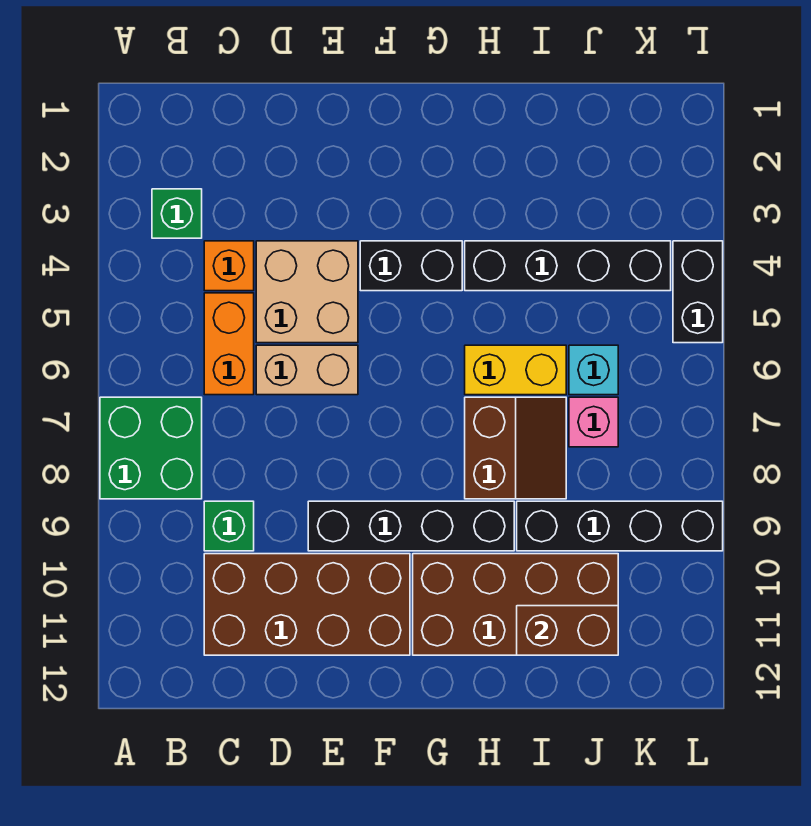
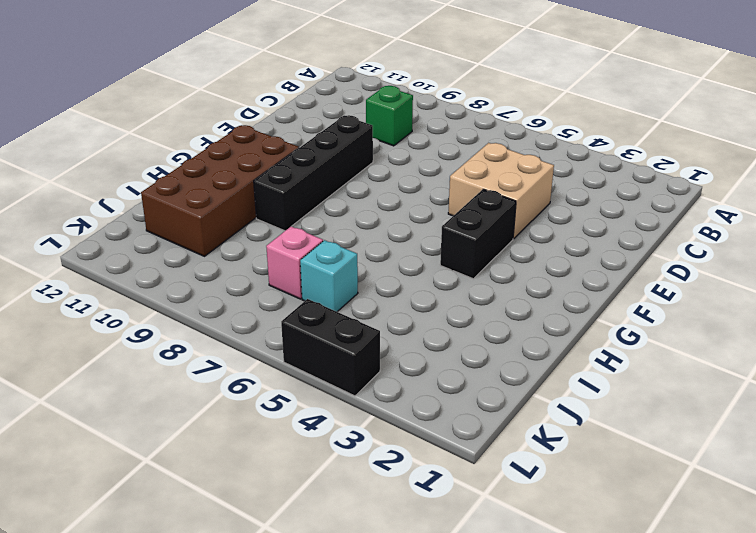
none -> green 2x2 brick [100,397,202,499]
none -> green 1x1 brick [152,189,202,238]
none -> orange 1x1 brick [204,241,254,291]

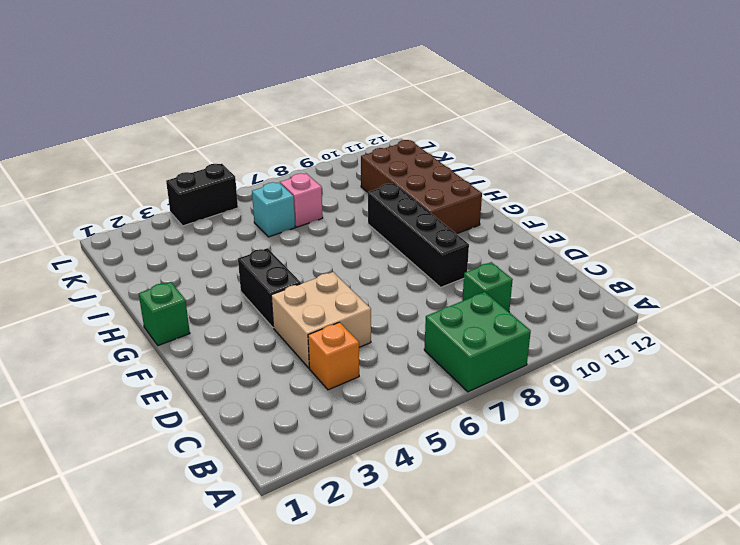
green 1x1 brick [139,282,190,346] -> green 1x1 brick moved to [152,189,202,238]
none -> orange 1x2 brick [204,293,254,395]
none -> brown 2x4 brick [204,554,410,655]
none -> tan 1x2 brick [256,345,358,395]

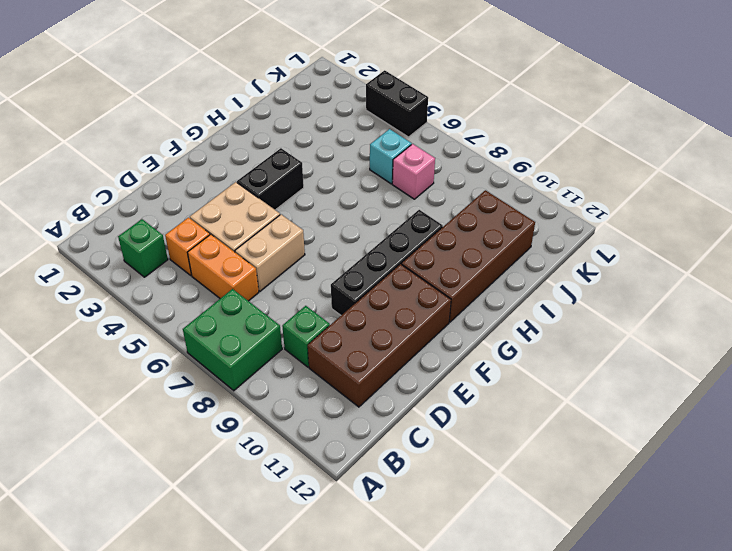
none -> black 1x4 brick [465,241,671,291]
none -> yellow 1x2 brick [465,345,566,395]
none -> brown 2x2 slope [465,397,566,499]

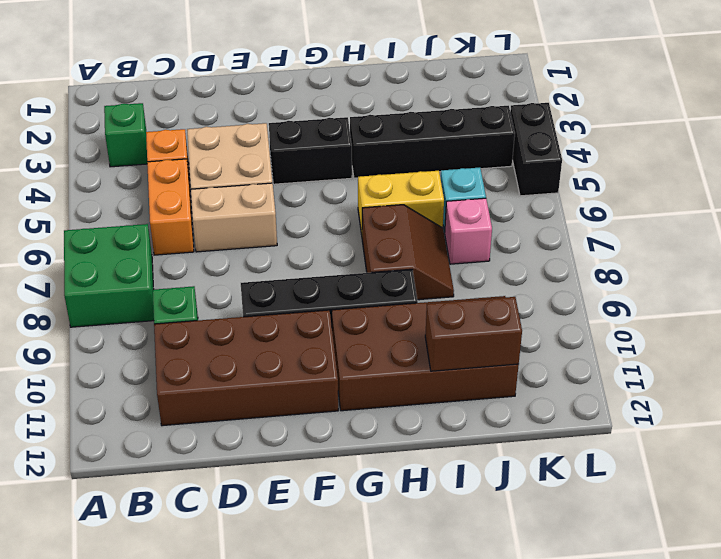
none -> black 1x4 brick [517,501,723,551]

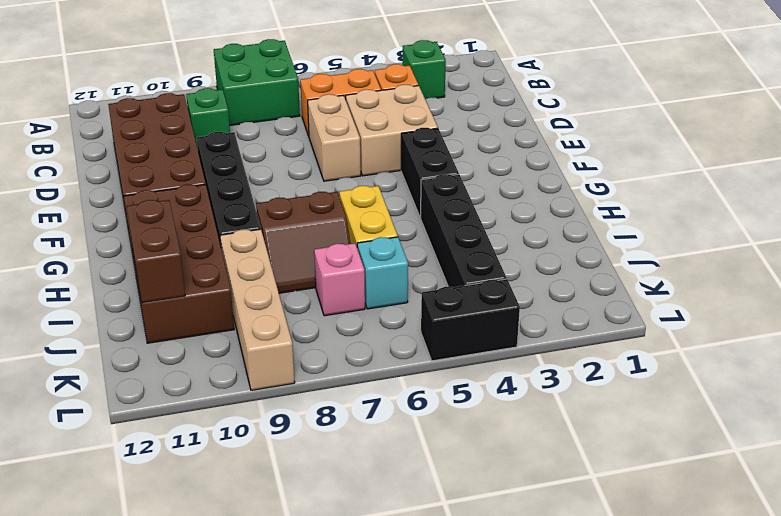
tan 1x4 brick [220,229,295,390] -> black 1x4 brick [517,501,723,551]

